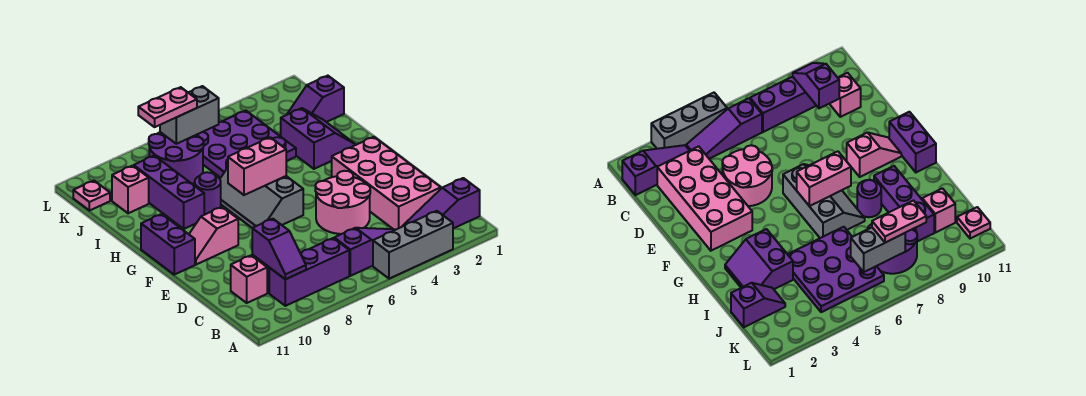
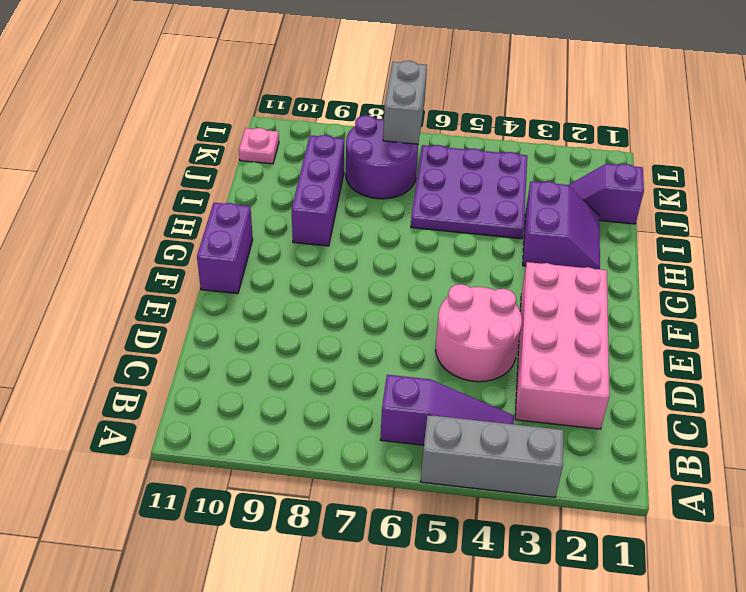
grey 1x2 brick [383,61,427,144] -> grey 1x2 brick turned to [160,86,219,144]
none -> purple 1x3 slope [402,178,480,228]
none -> purple 1x3 brick [269,238,349,306]
none -> pink 1x1 brick [231,255,267,303]

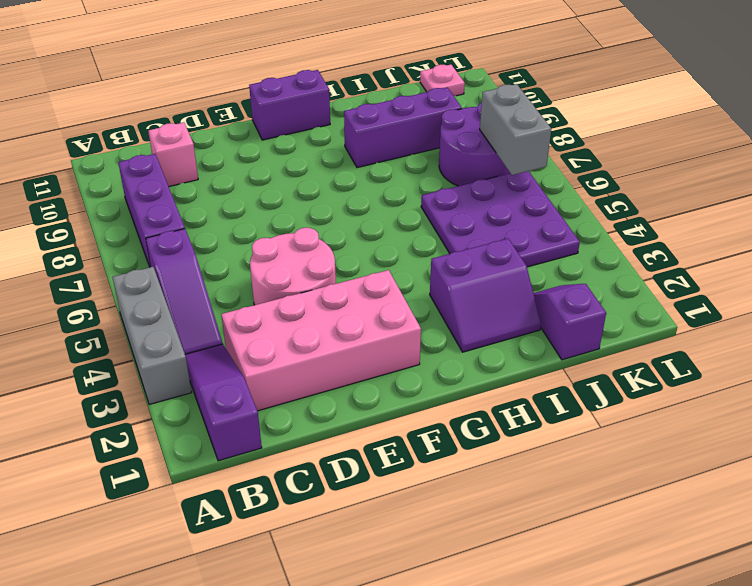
none -> grey 2x3 slope [220,168,303,228]
none -> pink 1x2 slope [189,207,238,265]
none -> purple 1x1 round brick [195,172,221,215]

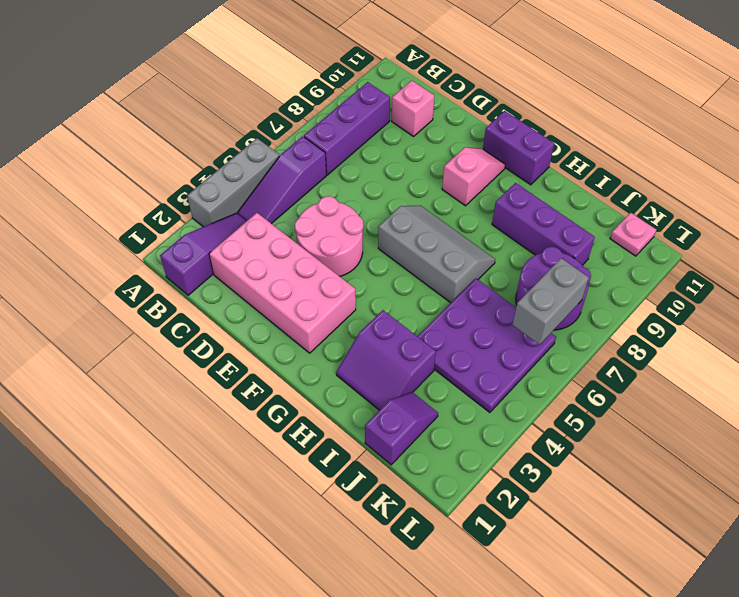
none -> purple 1x1 round brick [195,172,221,215]
none -> pink 1x1 brick [112,166,149,213]
none -> purple 1x2 slope [252,219,306,279]

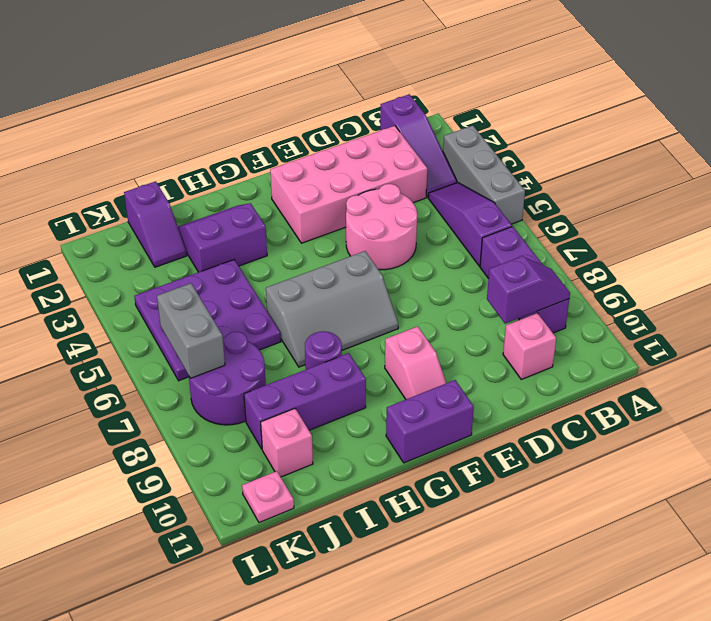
none -> pink 1x2 brick [228,137,286,195]
none -> pink 1x2 plate [138,87,197,127]

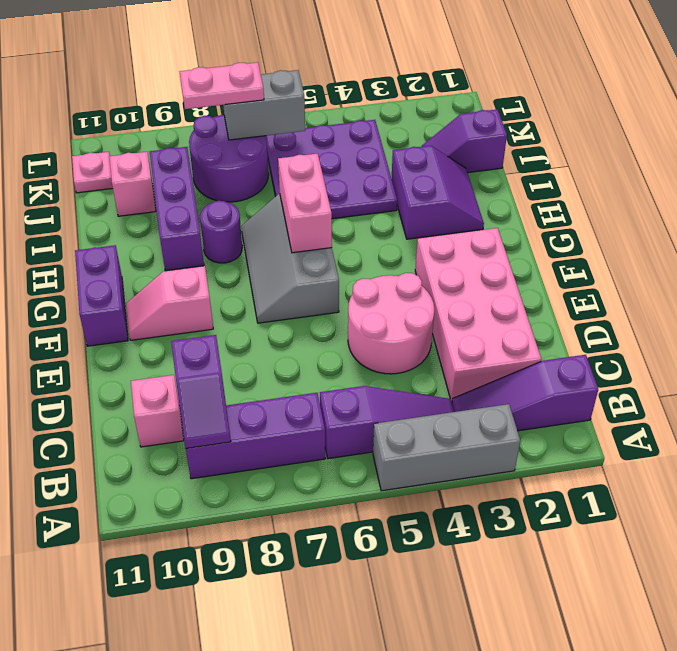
pink 1x2 brick [278,154,332,253] -> pink 1x2 brick turned to [228,137,286,195]

